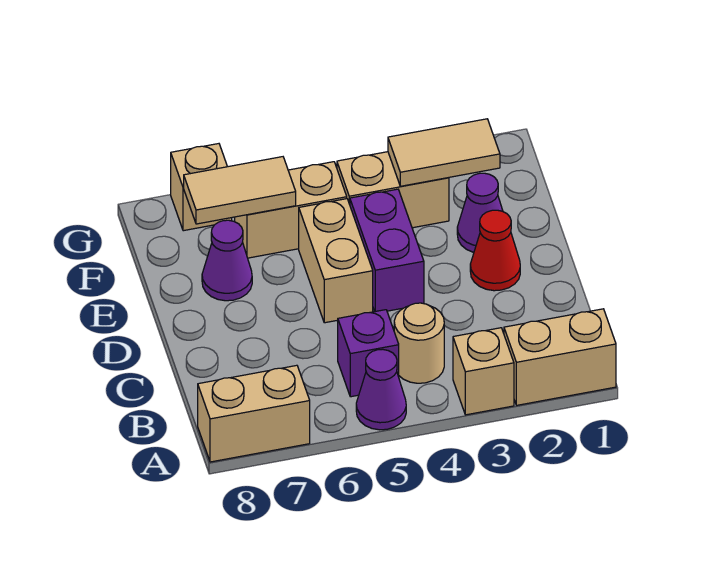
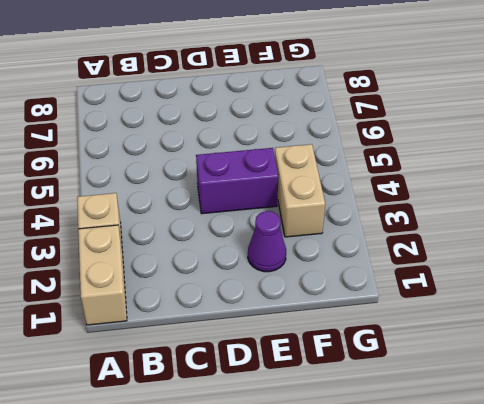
none -> purple 1x1 cone [356,349,406,430]
none -> tan 1x2 brick [198,365,310,462]
none -> tan 1x1 round brick [394,303,444,383]

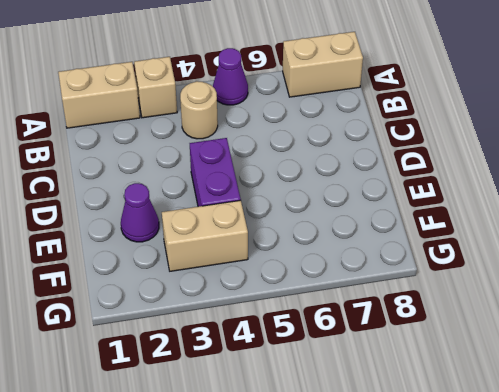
none -> purple 1x1 brick [338,310,399,397]
none -> red 1x1 cone [470,210,520,291]
none -> tan 1x2 brick [299,199,373,323]

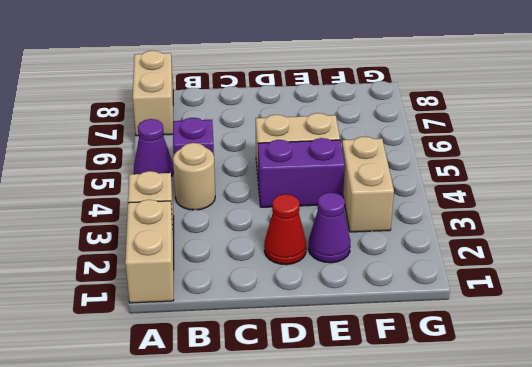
none -> purple 1x1 cone [202,220,252,301]
none -> tan 1x2 brick [235,162,347,258]
none -> tan 1x1 brick [171,144,232,231]

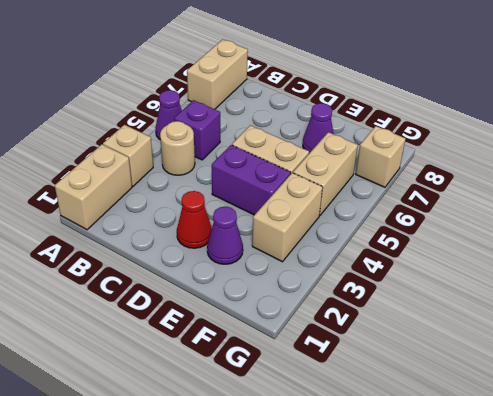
none -> tan 1x2 tile [388,119,500,186]
none -> tan 1x2 tile [184,157,296,224]

